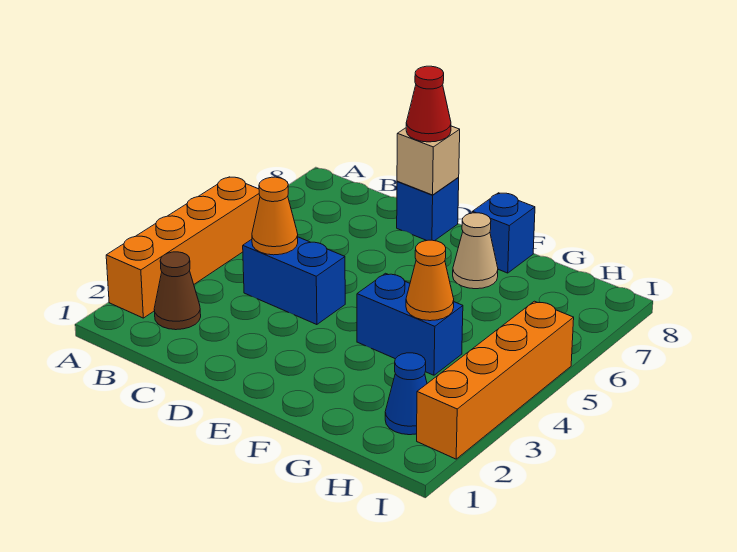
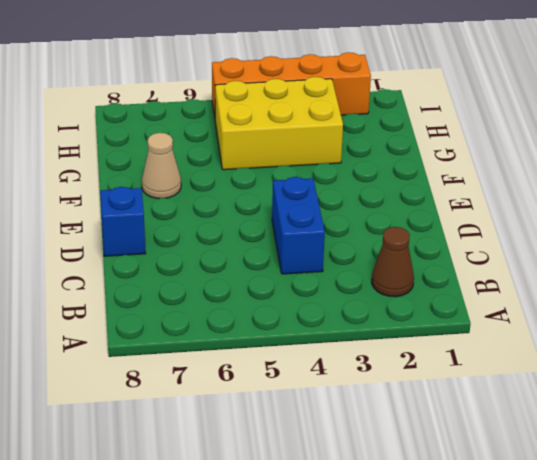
yellow 2x3 brick [215,77,343,170] -> blue 1x2 brick [357,273,463,375]
none -> orange 1x4 brick [106,177,260,318]
none -> blue 1x1 brick [472,193,535,273]
none -> blue 1x1 cone [385,353,427,435]

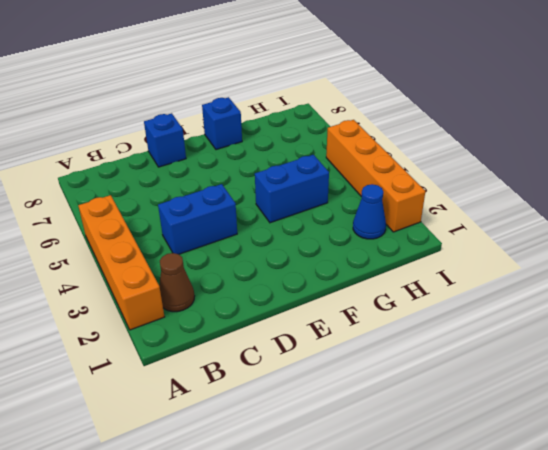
none -> tan 1x1 cone [453,213,498,289]
none -> orange 1x1 cone [252,177,298,255]
none -> tan 1x1 brick [397,126,460,195]

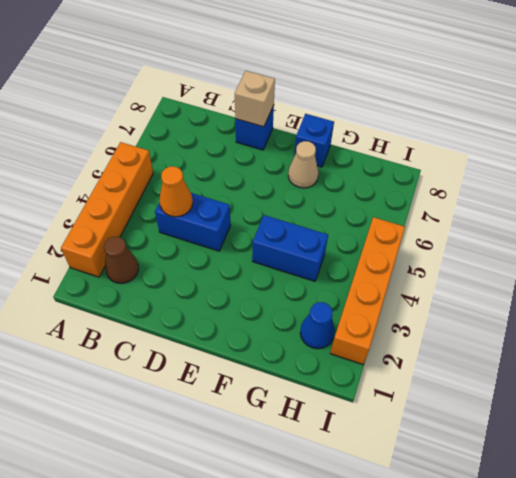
none -> orange 1x1 cone [406,240,454,321]
none -> red 1x1 cone [406,66,451,142]

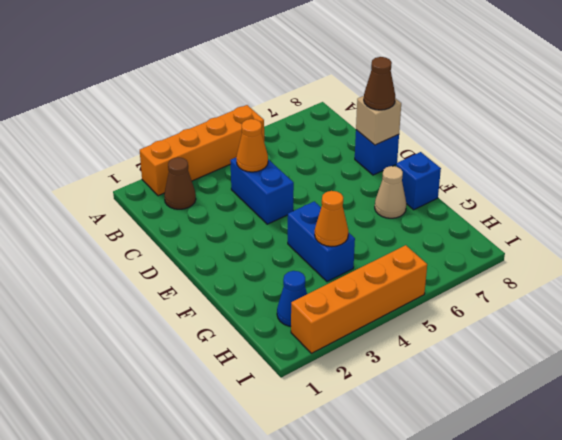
brown 1x1 cone [364,57,395,110] -> red 1x1 cone [406,66,451,142]

